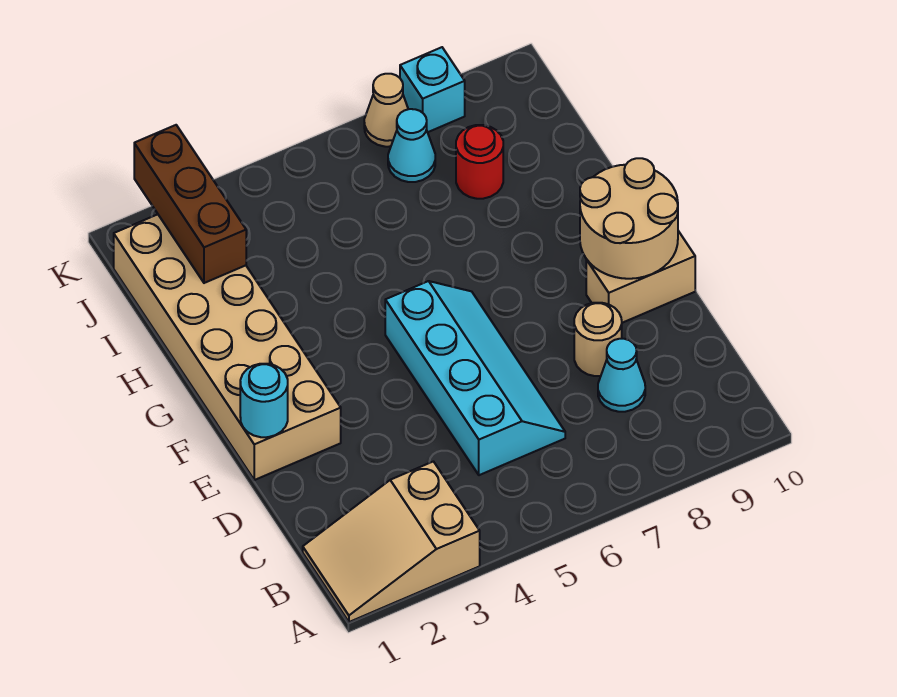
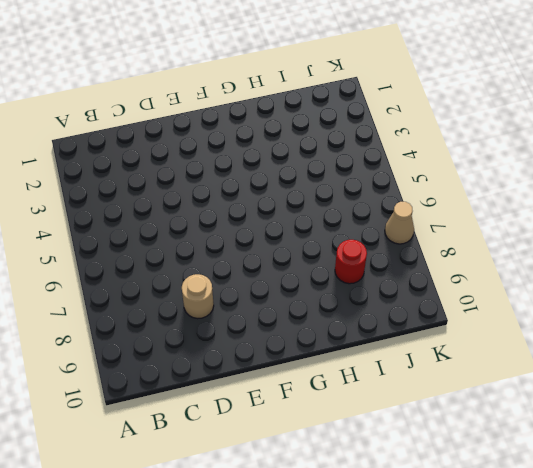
none -> tan 2x3 slope [303,462,480,622]
none -> cyan 2x4 slope [385,281,565,475]
none -> cyan 1x1 cone [598,339,645,412]

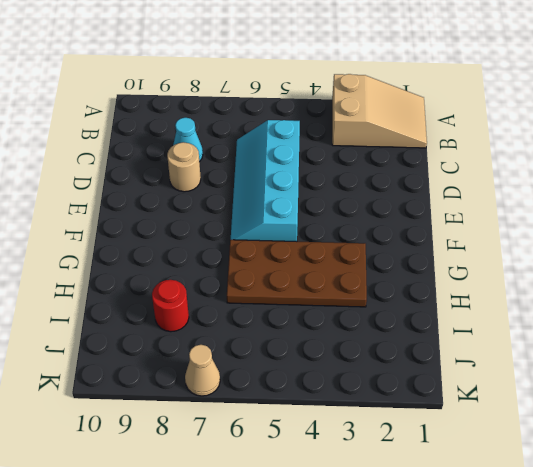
brown 2x4 plate [227,240,367,307] -> none
none -> tan 2x6 brick [114,214,341,480]
none -> tan 1x2 brick [586,231,695,323]
none -> cyan 1x1 cone [388,109,435,182]

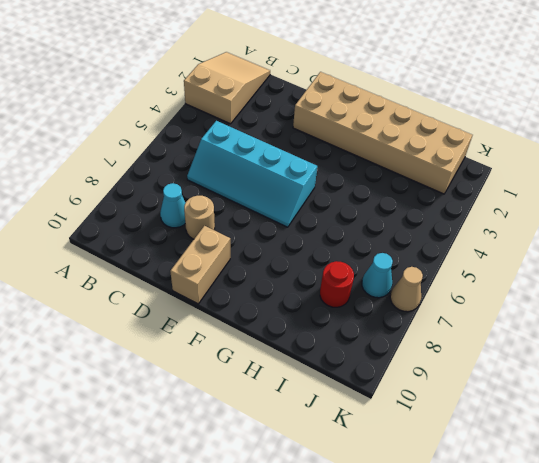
none -> cyan 1x1 brick [400,47,465,132]
none -> cyan 1x1 round brick [240,364,288,437]
none -> tan 2x2 round brick [580,158,678,279]

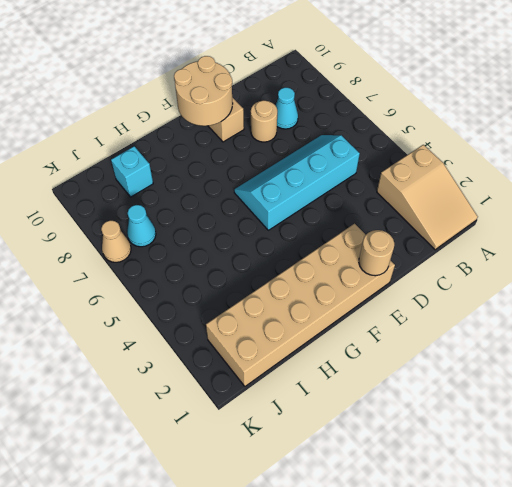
tan 1x1 round brick [359,230,394,276] -> cyan 1x1 round brick [240,364,288,437]
cyan 1x1 brick [111,146,153,197] -> cyan 1x1 brick moved to [400,47,465,132]
none -> red 1x1 round brick [456,125,503,199]
none -> brown 1x3 brick [134,125,246,283]

